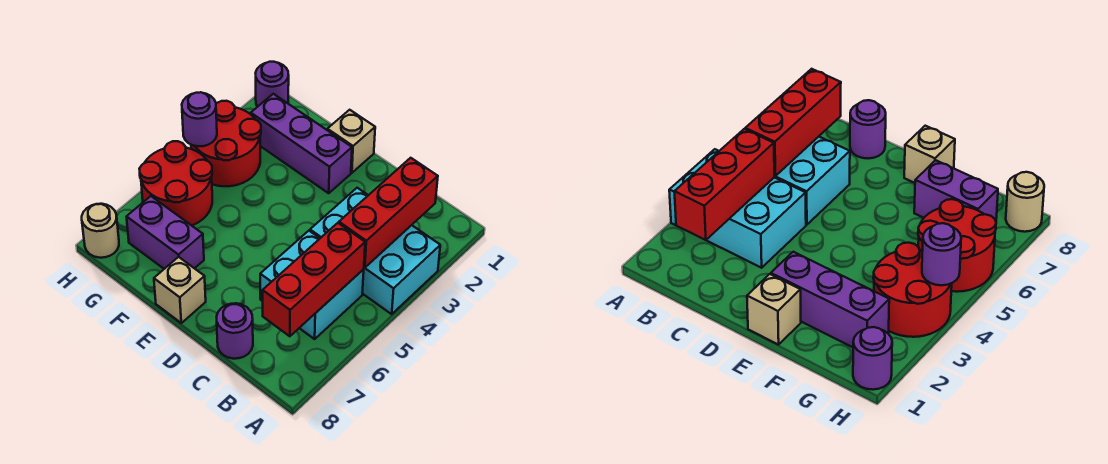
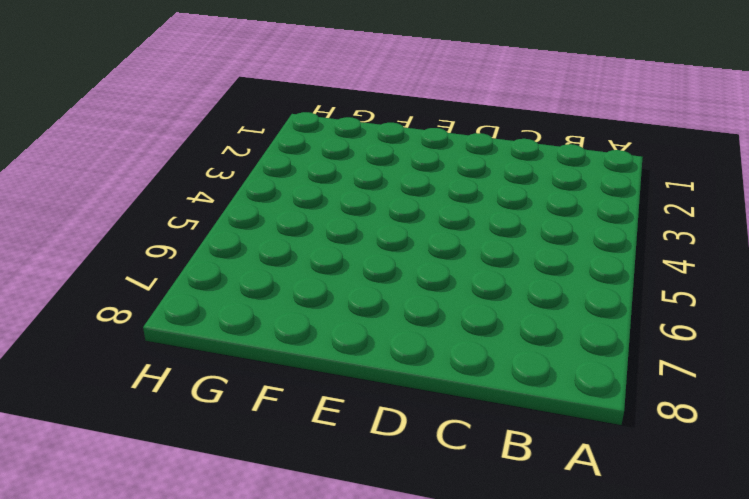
none -> cyan 2x3 brick [310,188,440,314]
none -> cyan 2x2 brick [260,231,364,339]
none -> purple 1x1 round brick [217,303,253,359]

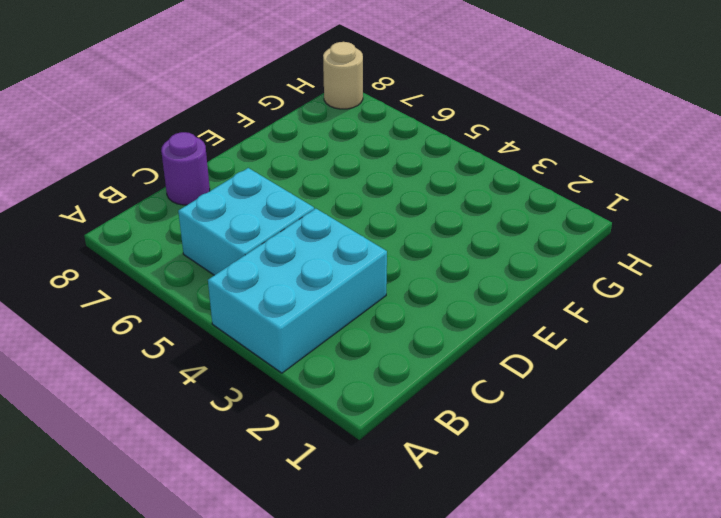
none -> tan 1x1 brick [327,110,375,173]
none -> purple 1x3 brick [251,94,352,193]
none -> tan 1x1 brick [154,257,206,323]

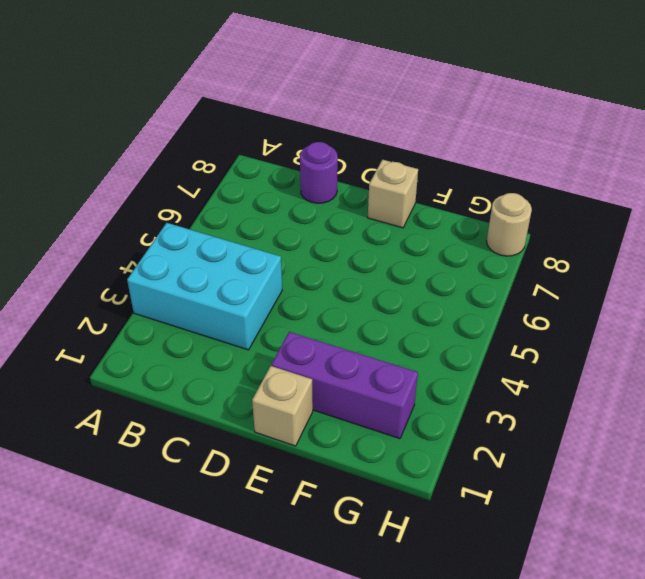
none -> cyan 2x2 brick [260,231,364,339]
none -> purple 1x2 brick [127,196,204,269]
none -> red 2x2 round brick [191,101,261,186]

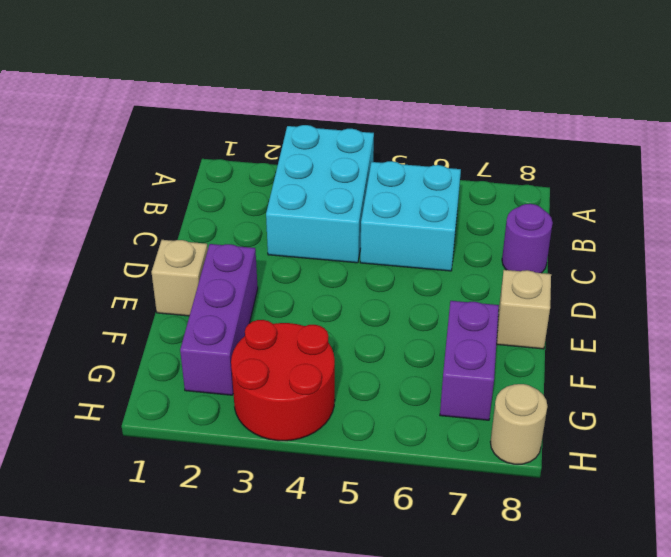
none -> red 2x2 round brick [139,141,212,225]
none -> purple 1x1 round brick [256,62,289,107]
none -> red 1x3 brick [339,158,438,268]

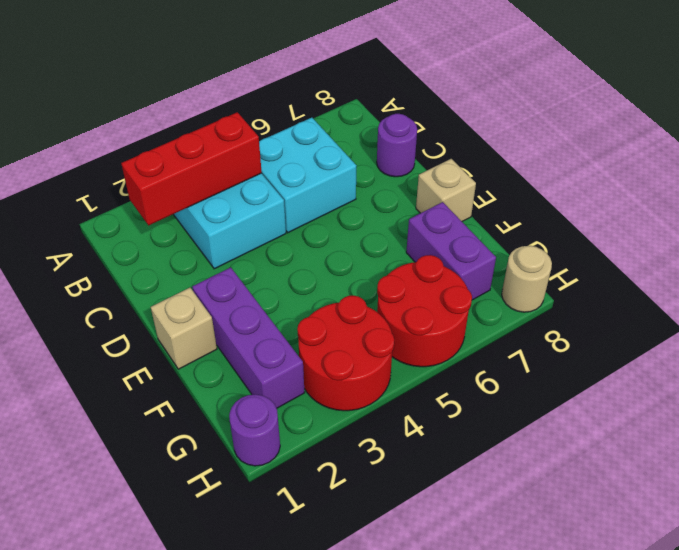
none -> red 1x3 brick [263,223,365,336]
none -> purple 1x1 round brick [182,92,217,146]

